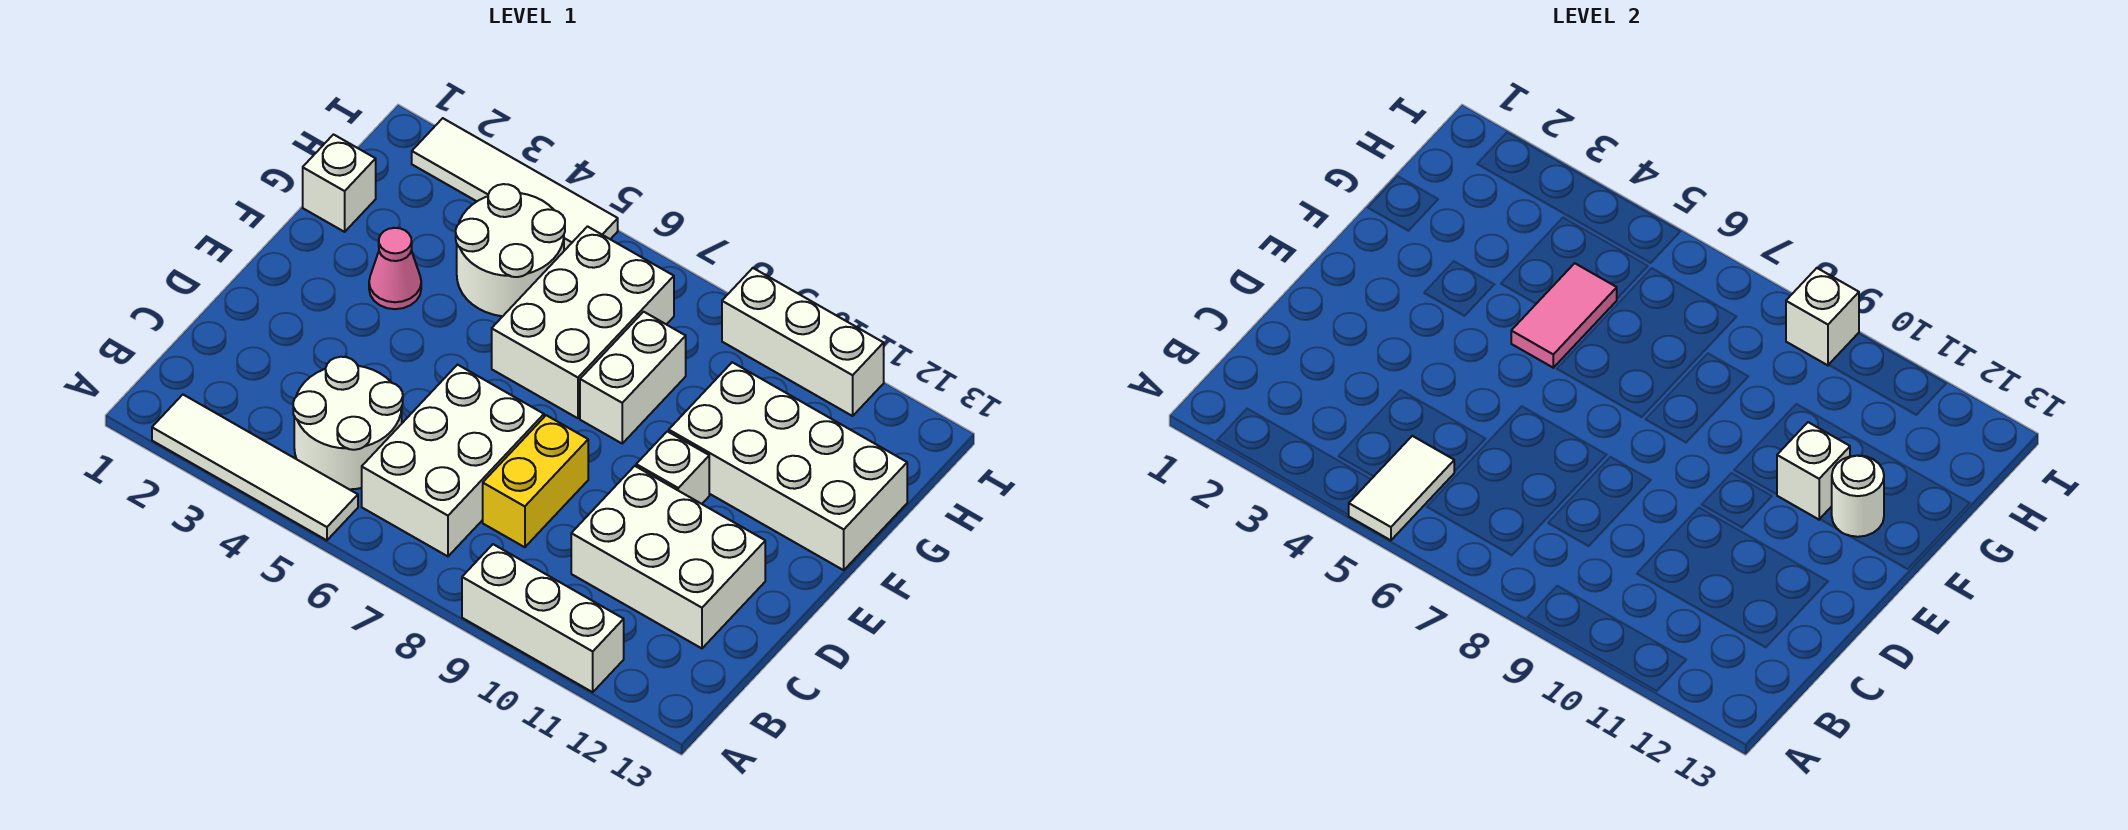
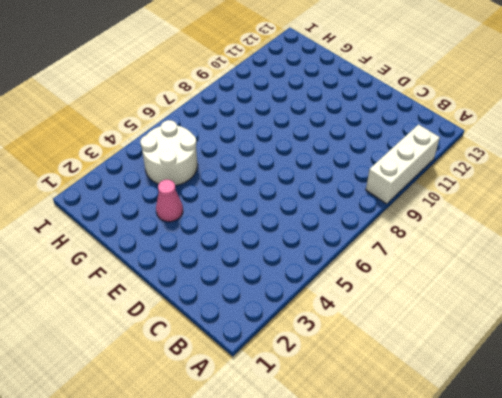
none -> white 1x4 tile [152,395,358,540]
none -> white 2x2 round brick [293,357,403,489]
none -> white 2x3 brick [362,365,544,556]

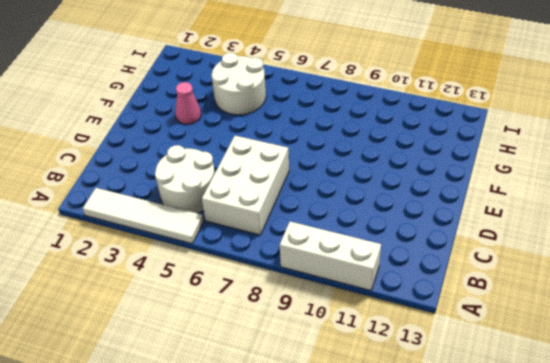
none -> yellow 1x2 brick [483,415,588,547]
none -> white 2x3 brick [571,466,765,648]
none -> white 1x1 brick [636,431,709,504]

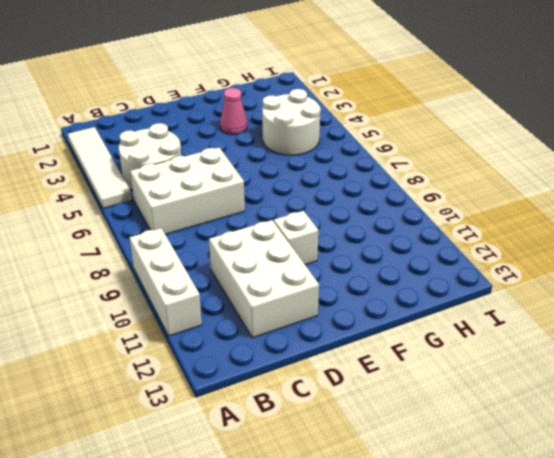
none -> yellow 1x2 brick [483,415,588,547]
none -> white 2x3 brick [492,227,674,418]
none -> white 1x2 brick [580,312,686,443]

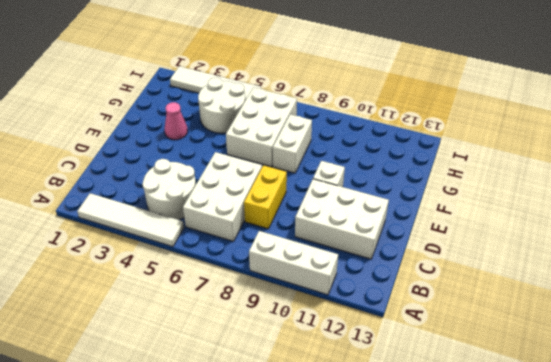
none -> white 2x4 brick [669,362,907,570]
none -> white 1x1 brick [303,135,376,232]
none -> white 1x3 brick [722,268,884,416]

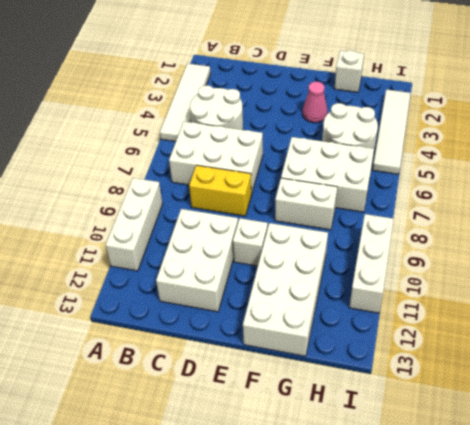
none -> white 1x2 tile [1349,436,1454,540]
none -> pink 1x2 tile [1511,263,1617,368]
none -> white 1x1 brick [1777,422,1850,519]

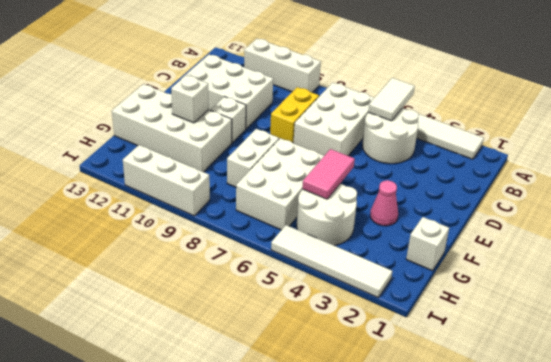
none -> white 1x1 round brick [1832,455,1884,537]
none -> white 1x1 brick [1786,268,1859,365]

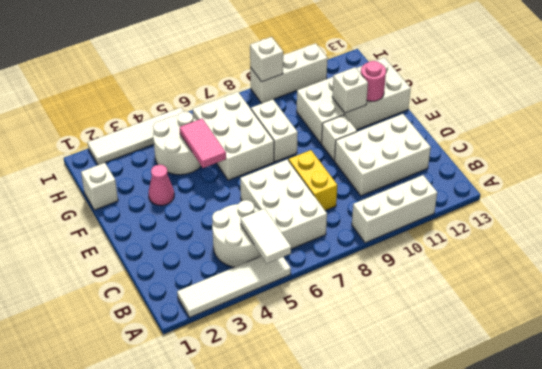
pink 1x1 round brick [361,61,386,101] -> white 1x1 round brick [1832,455,1884,537]

